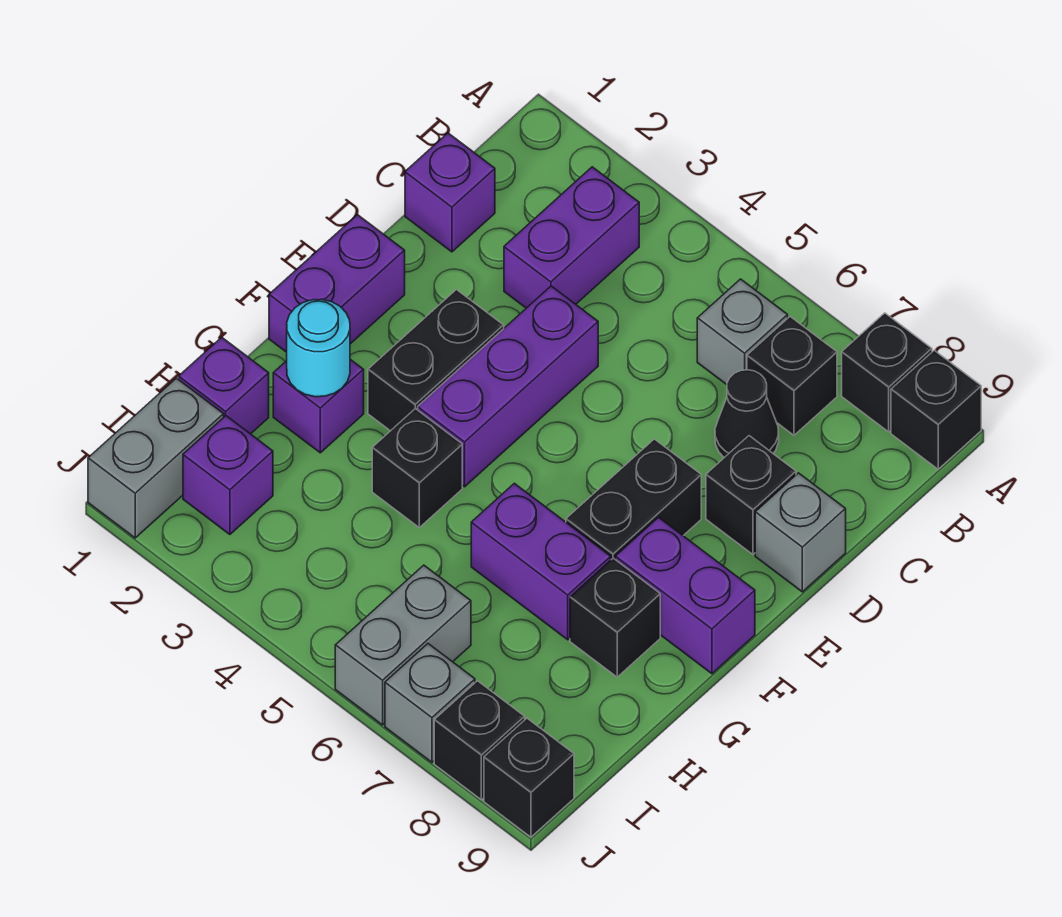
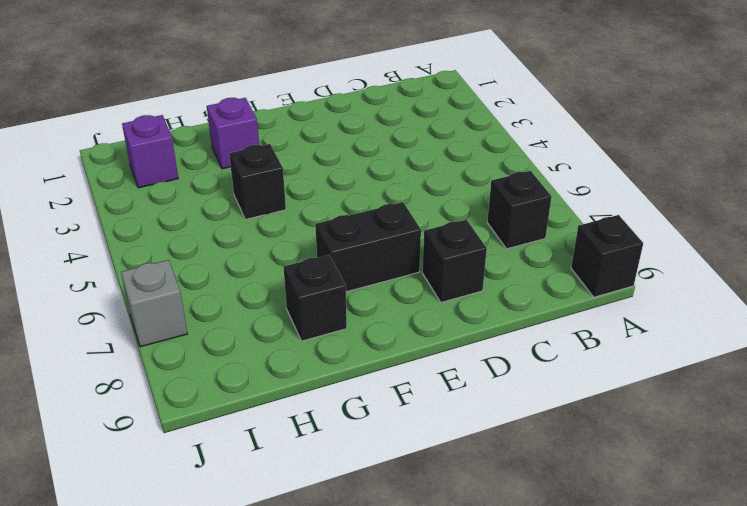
none -> black 1x1 brick [842,313,932,432]
none -> purple 1x2 brick [504,167,639,308]
none -> grey 1x1 brick [697,279,788,385]

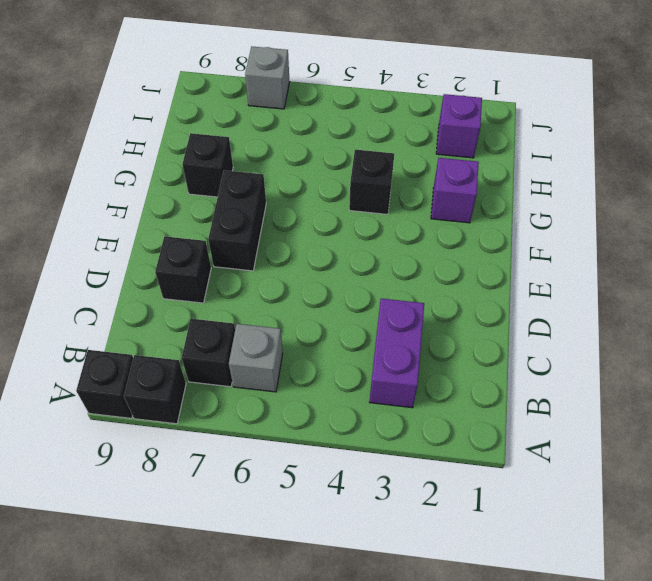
none -> purple 1x1 brick [405,133,495,252]
none -> black 1x1 cone [715,370,779,458]
none -> purple 1x3 brick [418,286,598,487]

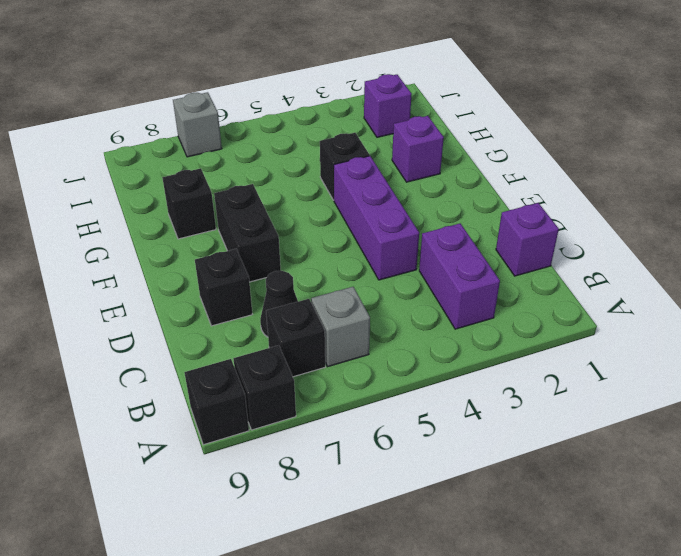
none -> grey 1x1 brick [755,473,846,592]
none -> purple 1x2 brick [269,215,405,352]
none -> black 1x2 brick [368,290,504,431]

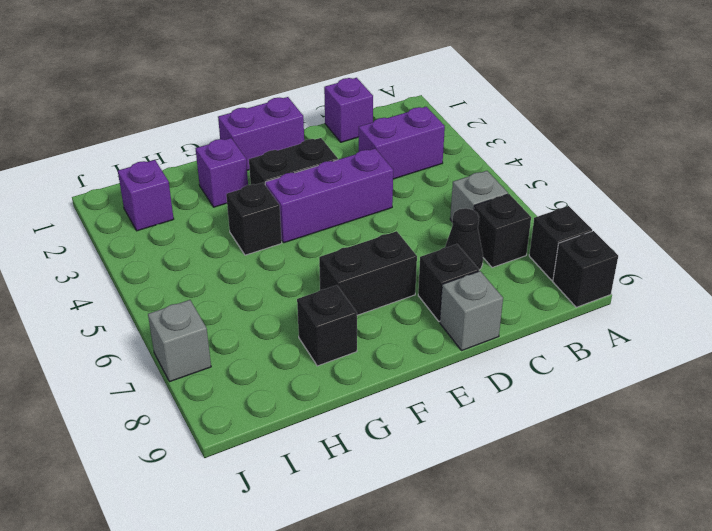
none -> purple 1x2 brick [615,517,755,674]
none -> purple 1x2 brick [471,483,611,640]
none -> purple 1x1 brick [179,337,269,434]

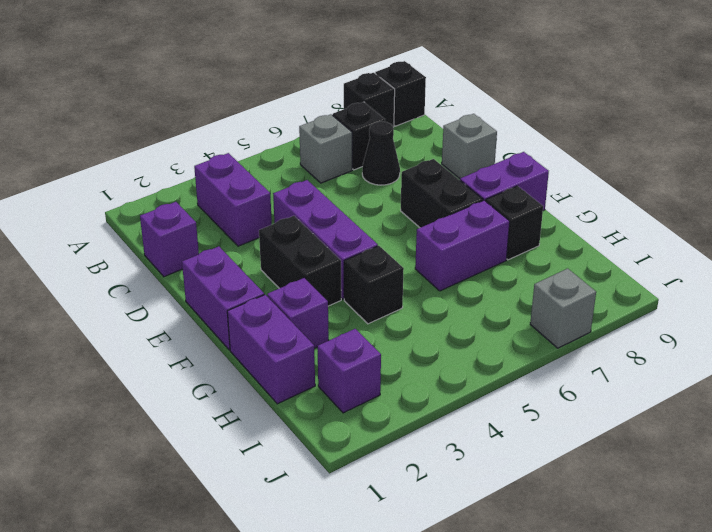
purple 1x2 brick [227,295,315,404] -> purple 1x1 brick [179,337,269,434]
none -> black 1x1 brick [706,436,796,554]
none -> grey 1x2 brick [88,378,224,538]
none -> grey 1x2 brick [335,565,471,725]

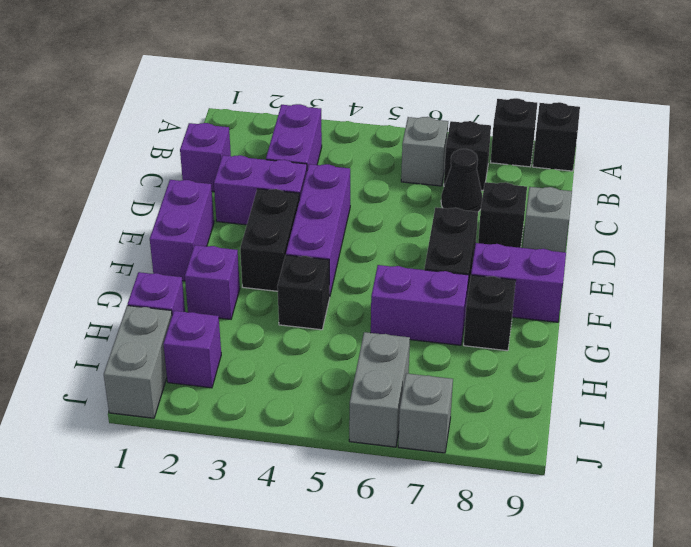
purple 1x2 brick [214,155,307,225] -> none
none -> black 1x1 brick [434,681,525,800]
none -> black 1x1 brick [484,718,574,837]
none -> cyan 1x1 round brick [287,299,350,397]

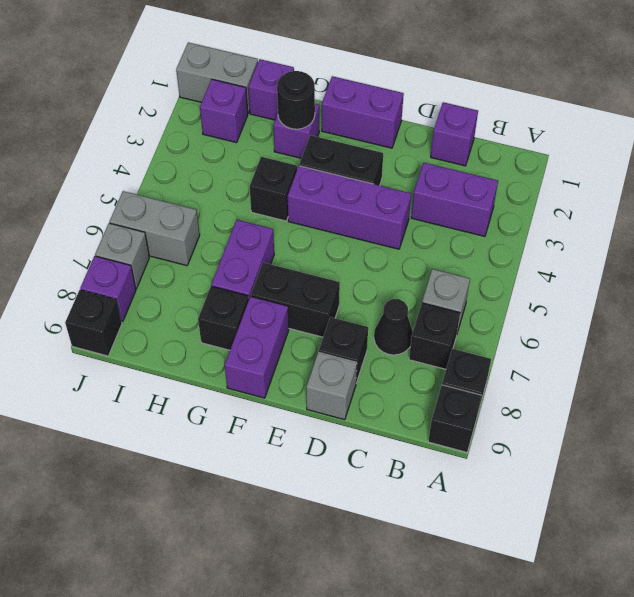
black 1x1 round brick [277,71,315,129] -> cyan 1x1 round brick [287,299,350,397]
purple 1x1 brick [80,256,136,322] -> black 1x1 brick [434,681,525,800]

